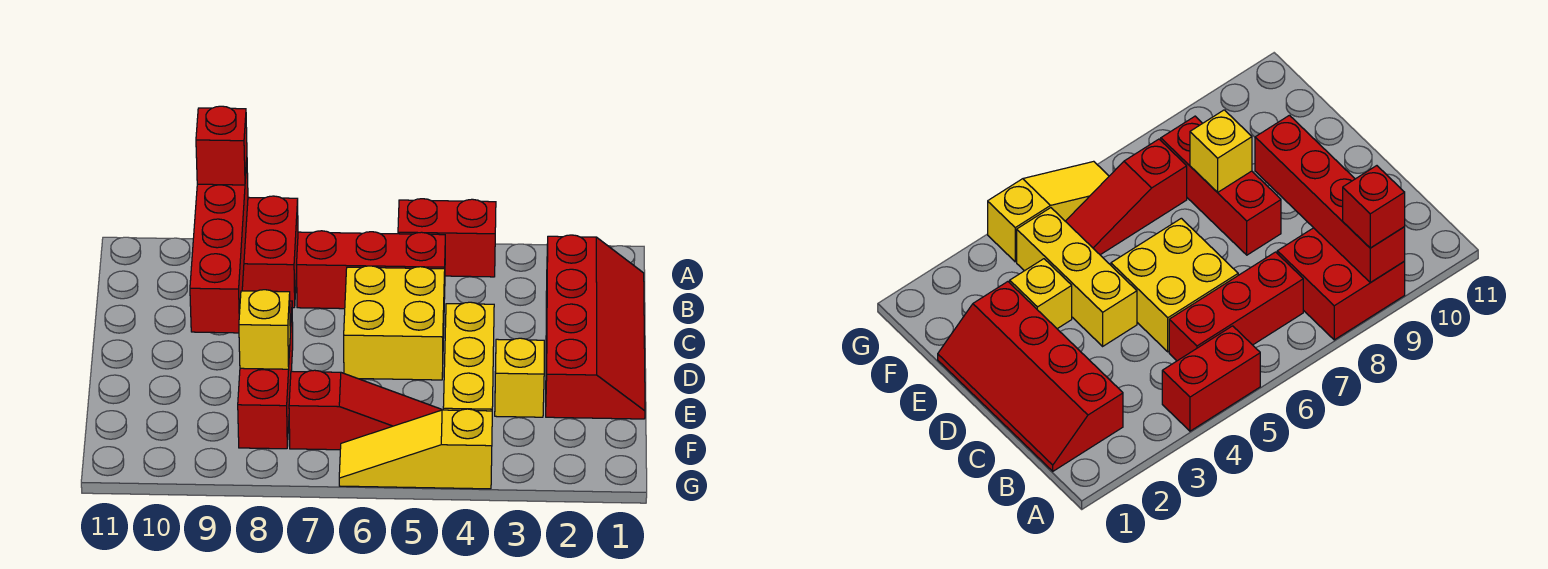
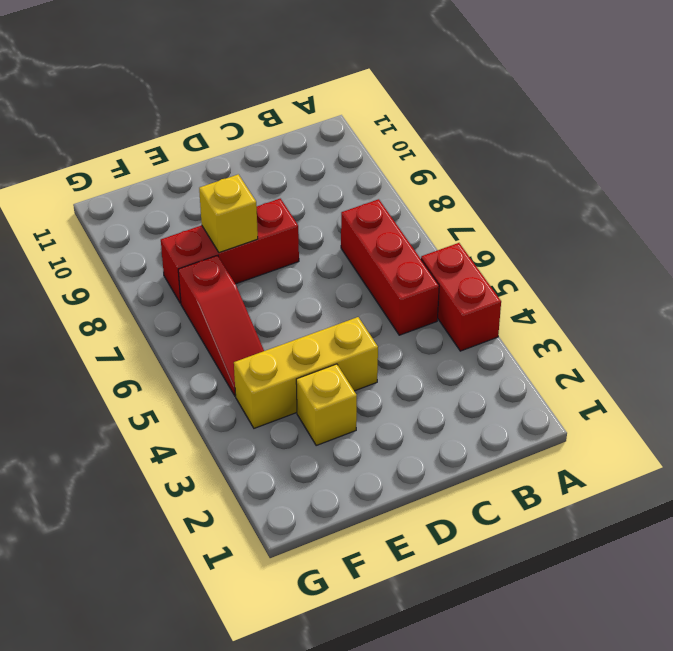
none -> red 2x2 brick [242,196,298,308]
none -> red 2x4 slope [546,235,645,419]
none -> yellow 2x2 brick [344,266,445,380]

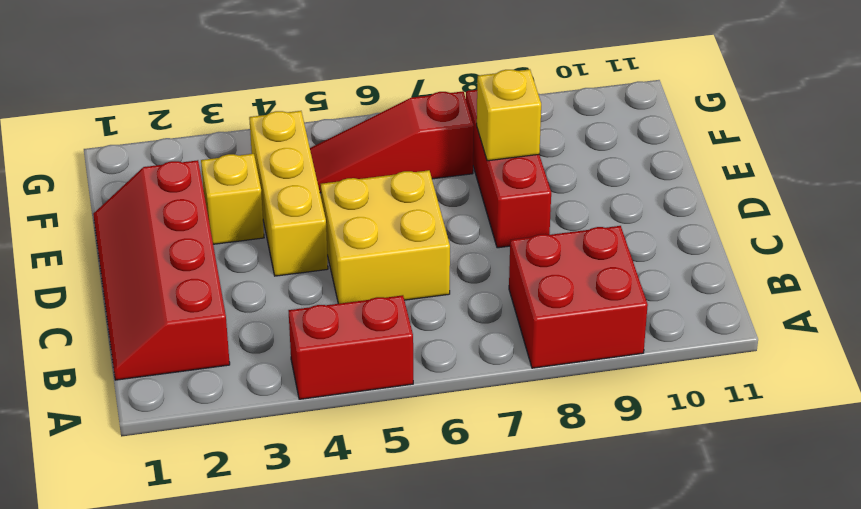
none -> red 1x3 brick [297,231,445,309]
none -> yellow 1x3 slope [339,409,492,489]
none -> red 1x4 brick [190,162,248,333]

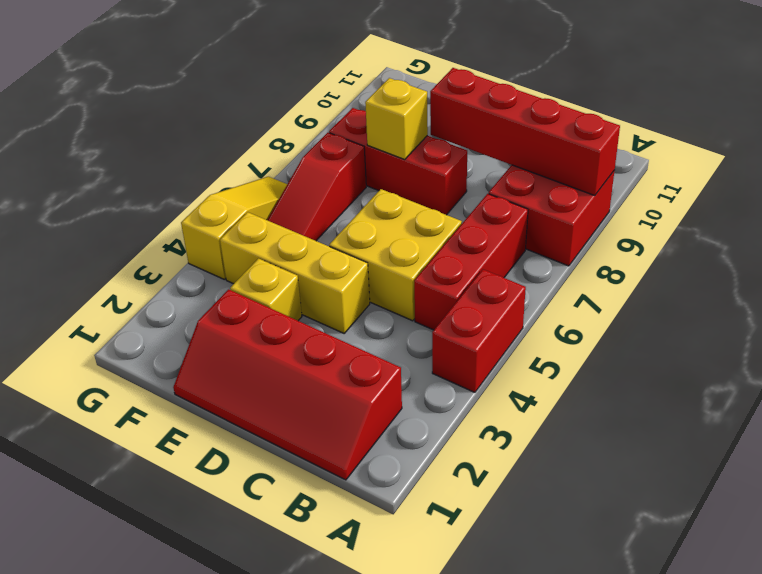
none -> red 1x1 brick [196,106,247,185]

